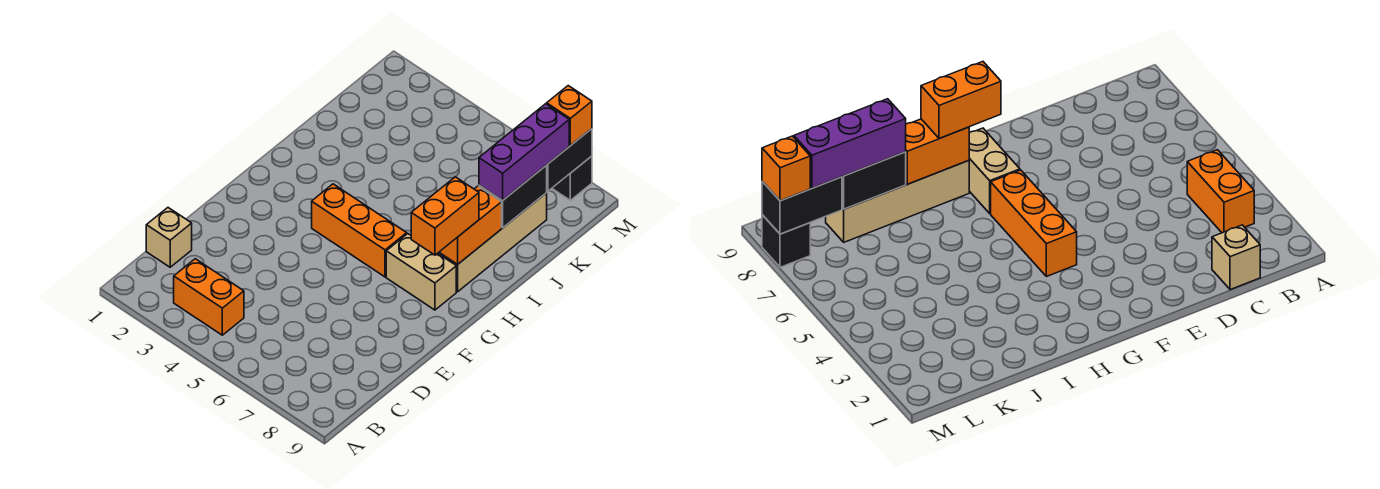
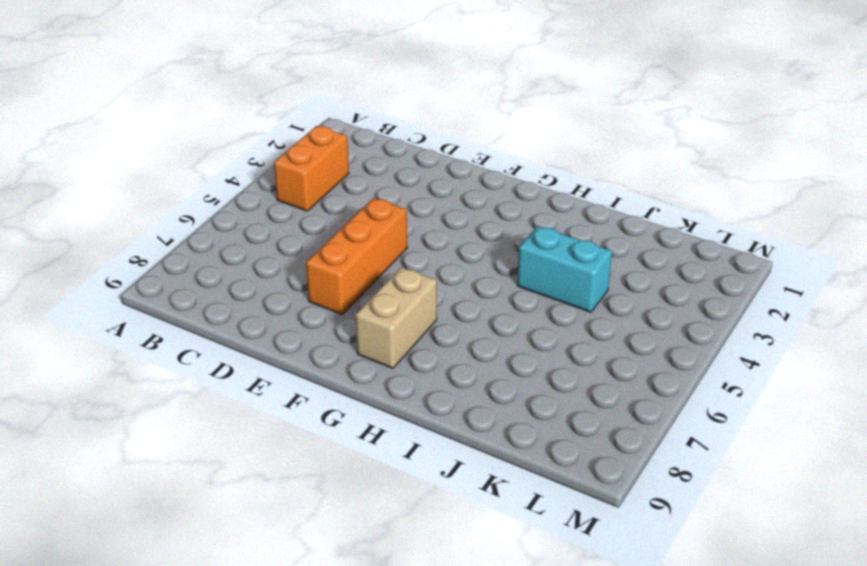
orange 1x3 brick [306,198,407,314] -> orange 1x3 brick moved to [312,184,407,277]
cyan 1x2 brick [517,226,612,312] -> none
none -> tan 1x1 brick [146,208,192,267]
none -> tan 1x4 brick [438,193,547,292]
none -> black 1x1 brick [552,156,592,200]

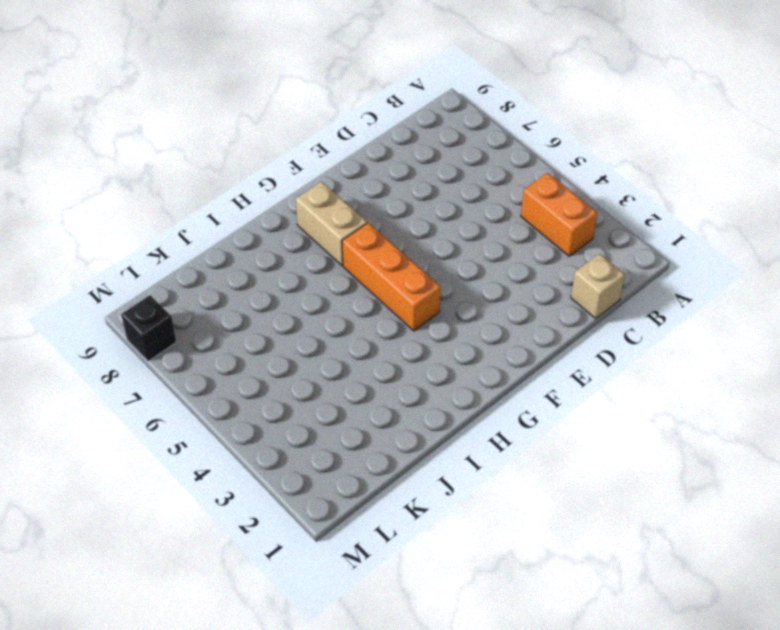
none -> tan 1x4 brick [438,193,547,292]
none -> orange 1x2 brick [439,186,502,265]
none -> black 1x2 brick [479,165,547,228]

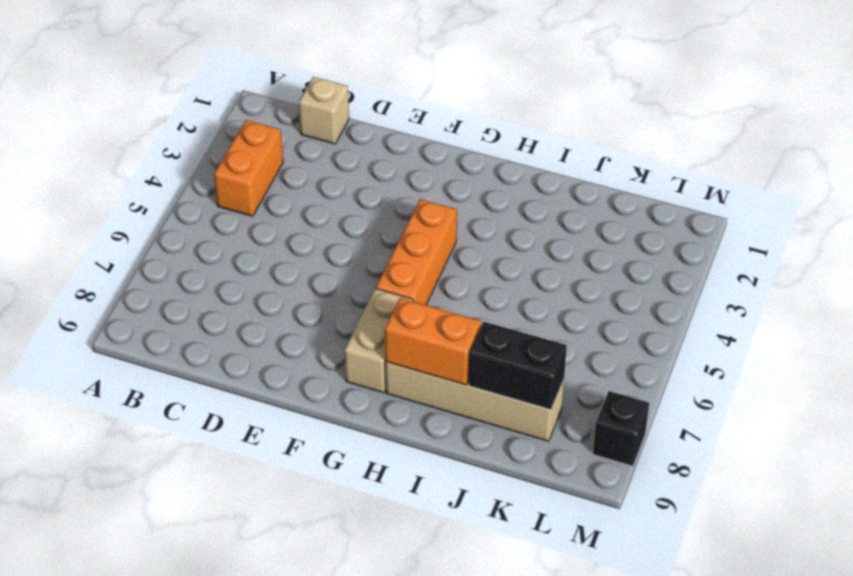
none -> black 1x2 brick [547,129,592,191]
none -> orange 1x2 brick [411,177,479,255]
none -> purple 1x3 brick [479,104,569,200]

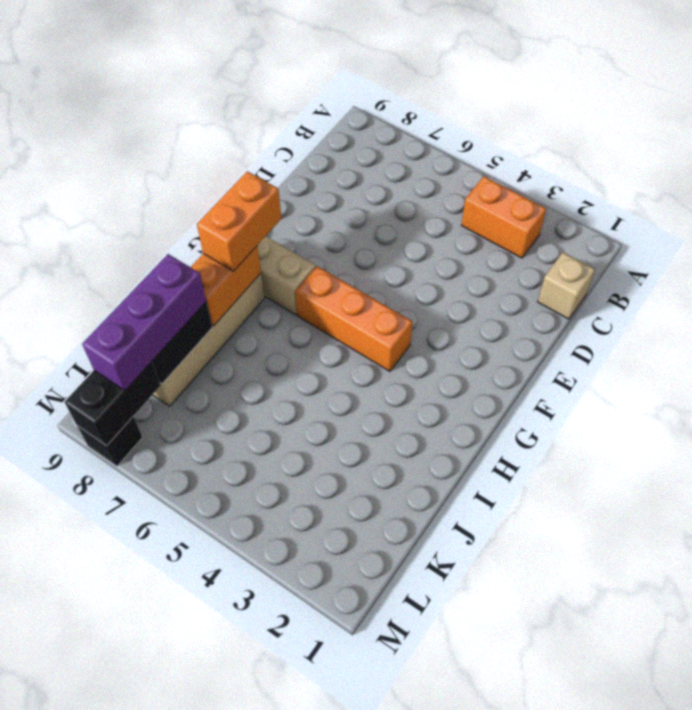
none -> orange 1x1 brick [547,86,592,146]

